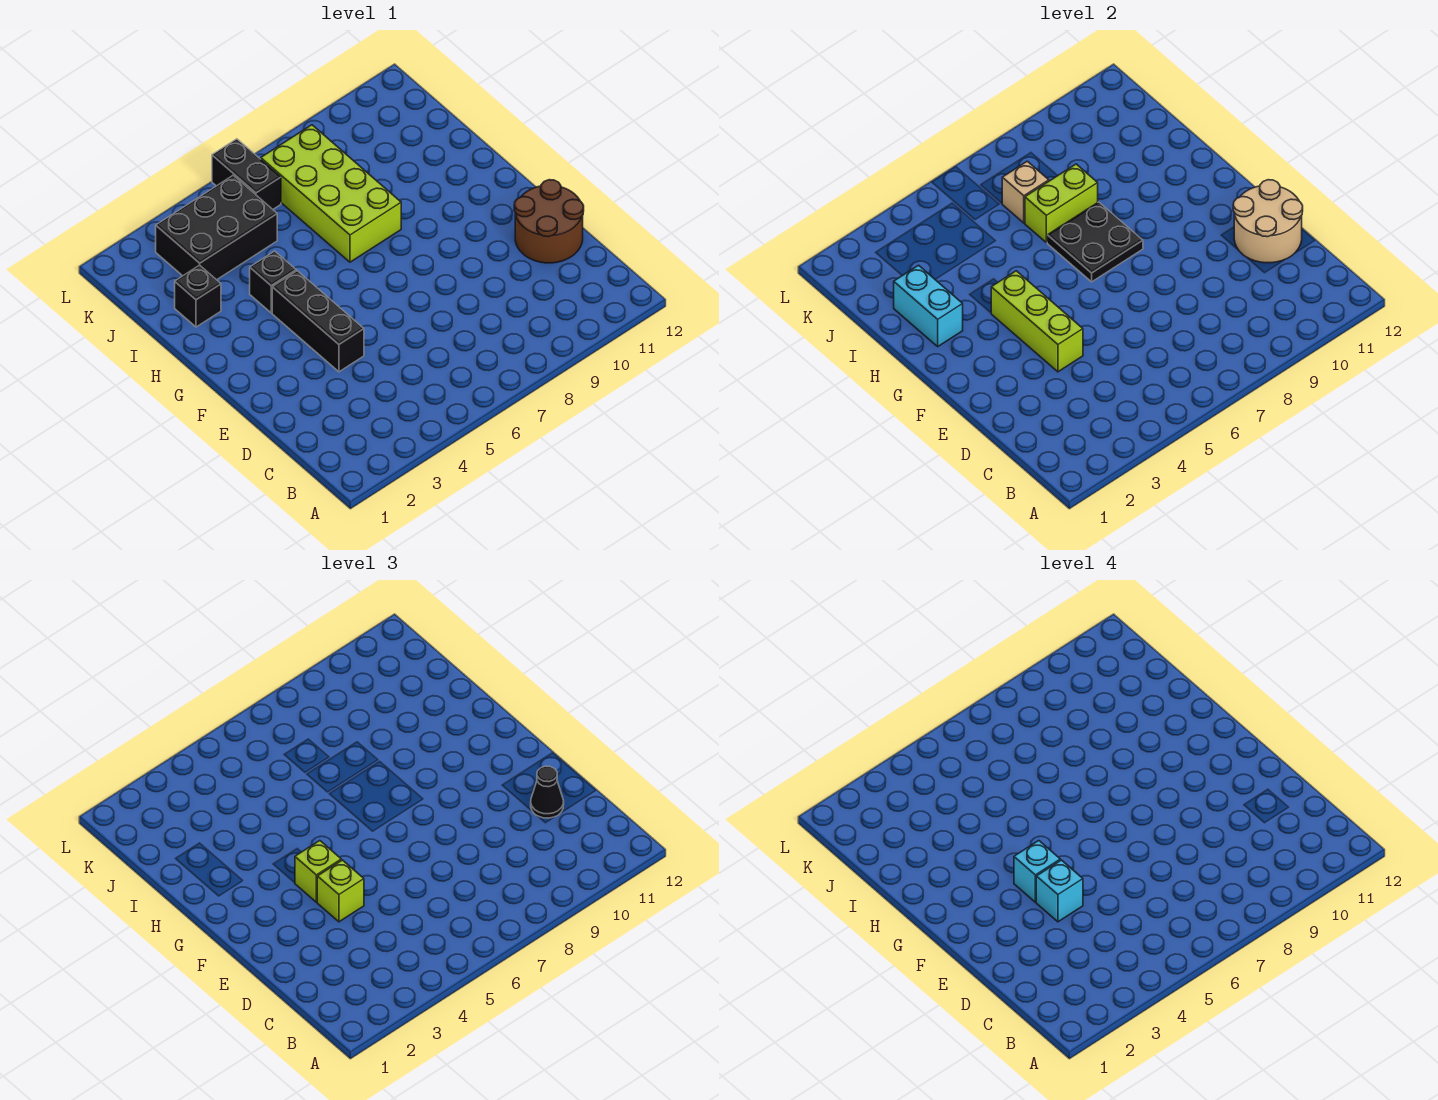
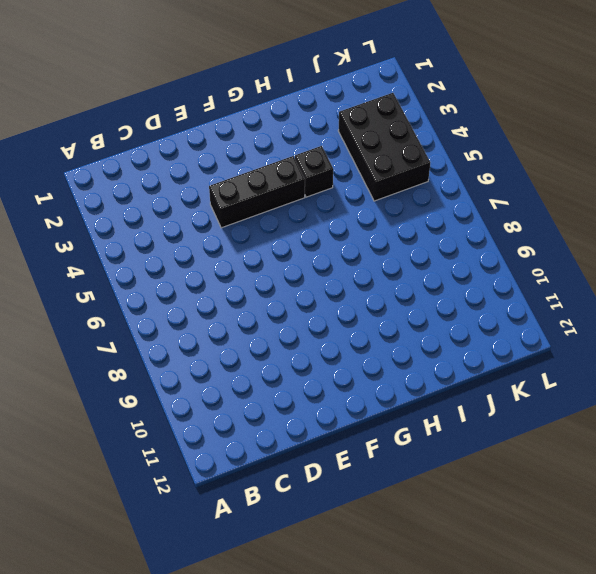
none -> brown 2x2 round brick [514,180,584,263]
none -> lime 2x4 brick [261,125,401,262]
none -> black 1x1 brick [175,265,221,327]

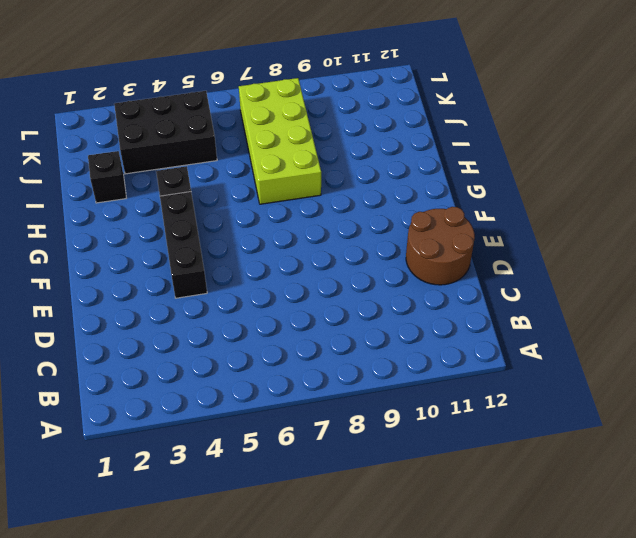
none -> black 1x2 brick [212,139,281,209]
none -> tan 2x2 round brick [1233,180,1303,263]
none -> lime 1x3 brick [991,271,1083,372]

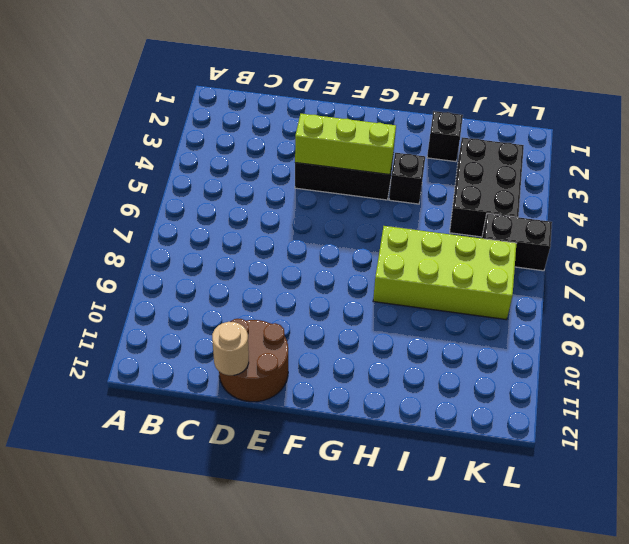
tan 1x1 round brick [212,322,249,375] -> tan 2x2 round brick [1233,180,1303,263]
none -> black 2x2 plate [1047,202,1143,282]
none -> cyan 1x2 brick [894,265,963,346]
none -> lime 1x2 brick [1025,164,1098,243]

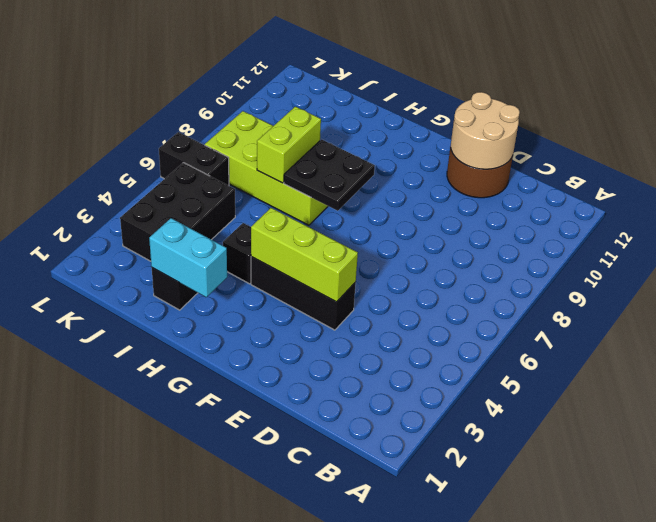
none -> tan 1x1 brick [1002,161,1049,223]
none -> black 1x1 cone [531,766,564,818]
none -> lime 1x1 brick [317,860,364,922]

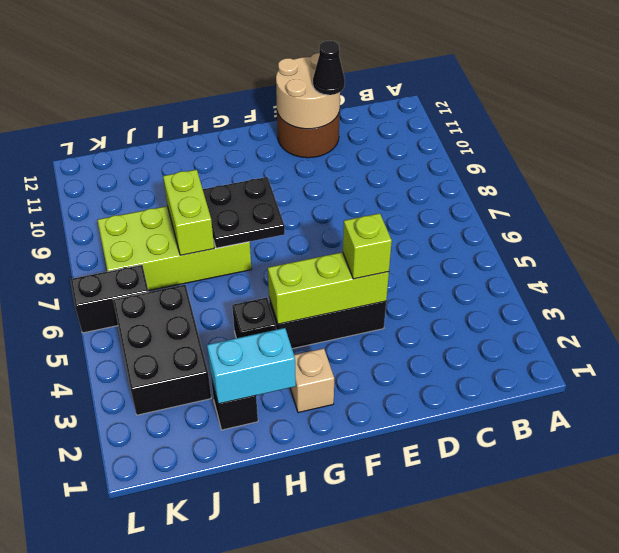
tan 1x1 brick [290,348,334,413] -> tan 1x1 brick moved to [1002,161,1049,223]
none -> lime 1x1 brick [295,841,341,902]
none -> cyan 1x1 brick [1036,860,1083,922]
none -> cyan 1x1 brick [1014,841,1060,902]

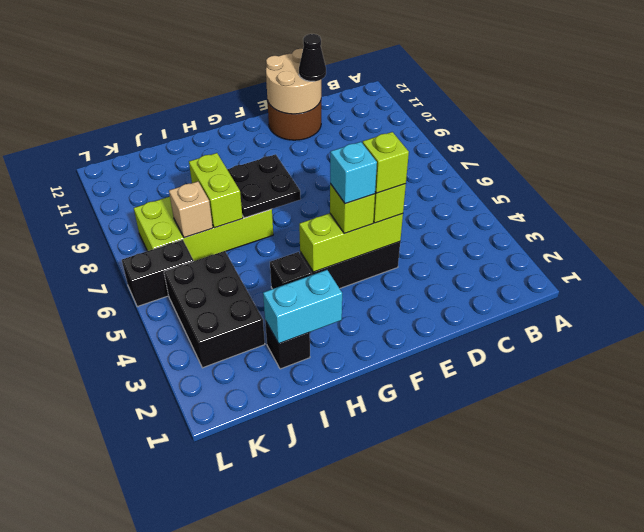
lime 1x1 brick [363,132,409,193] -> cyan 1x1 brick [1036,860,1083,922]

